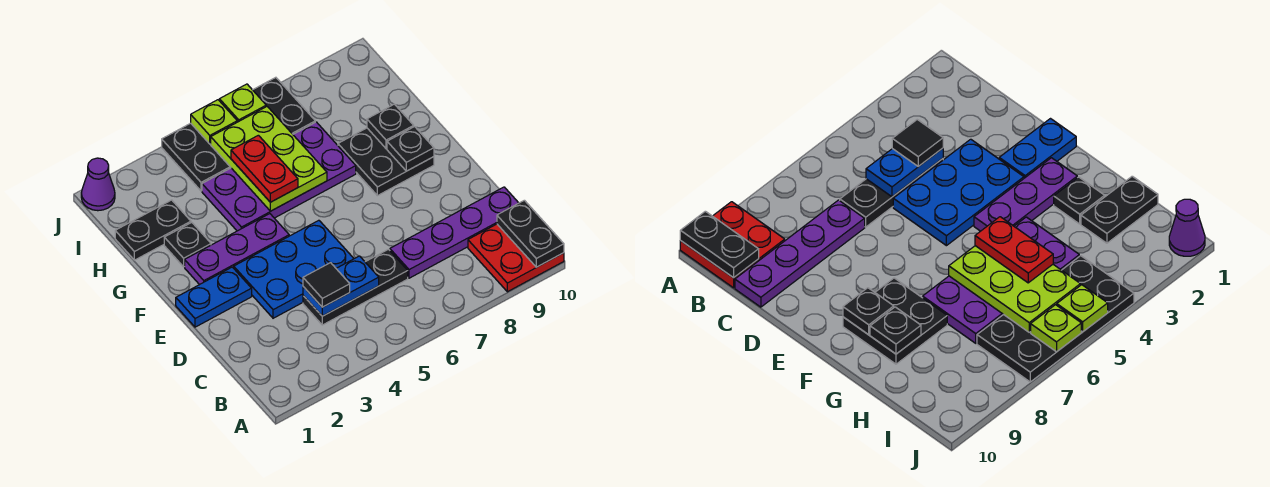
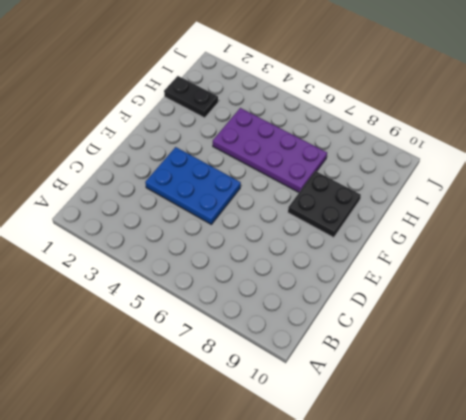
none -> red 2x2 plate [468,224,564,292]
none -> black 1x3 plate [303,249,408,325]
none -> purple 1x4 plate [390,187,518,278]

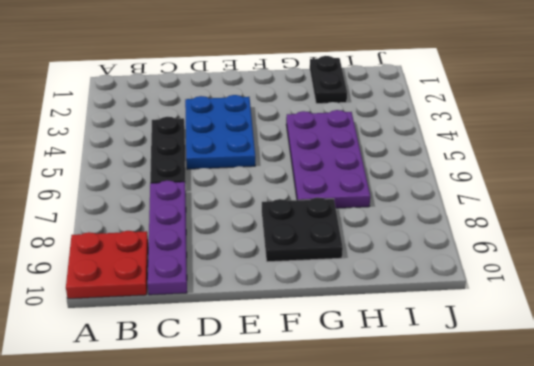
none -> blue 1x2 plate [176,267,252,327]
none -> purple 1x3 plate [185,214,289,285]
none -> black 1x1 plate [164,222,211,267]

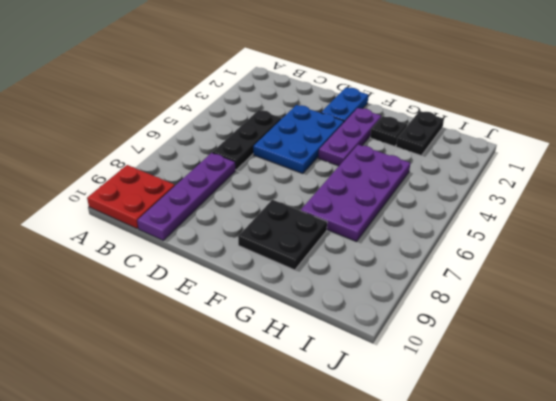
none -> black 2x4 plate [162,77,315,191]
none -> purple 1x1 cone [81,158,115,211]
none -> black 1x2 plate [497,200,564,267]

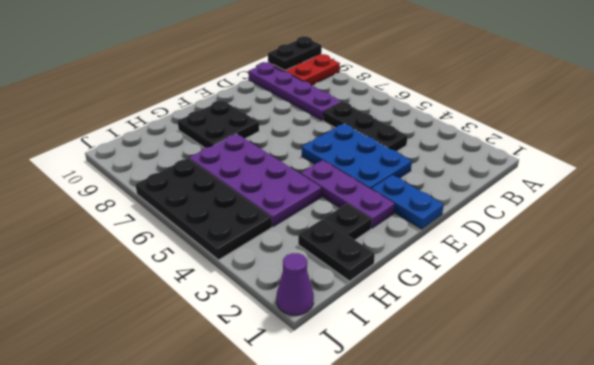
none -> blue 1x2 plate [303,256,379,316]
none -> black 1x1 plate [387,127,434,171]
none -> lime 2x3 plate [211,106,327,211]

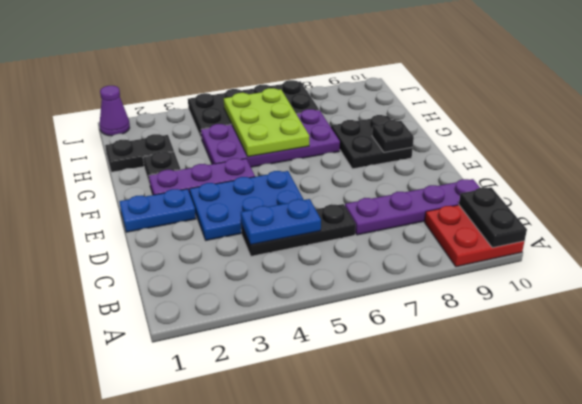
none -> black 1x1 plate [367,104,414,149]
none -> lime 1x1 plate [191,100,237,144]
none -> lime 1x1 plate [219,84,266,122]

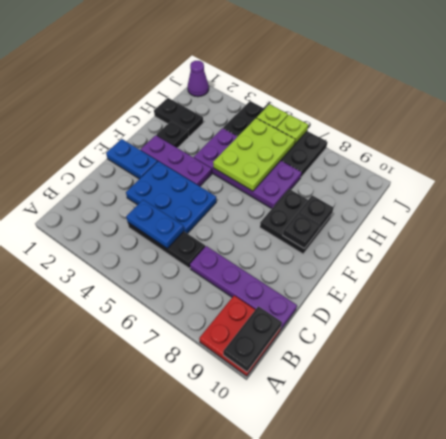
none -> black 1x1 tile [303,263,350,307]
none -> red 1x2 plate [231,135,298,202]

